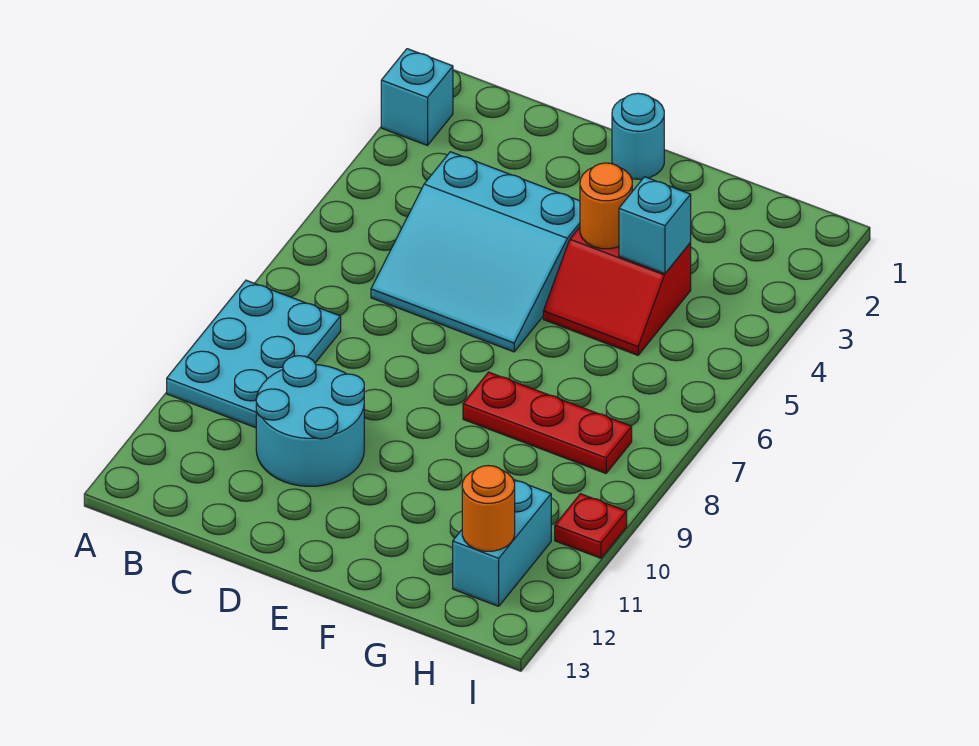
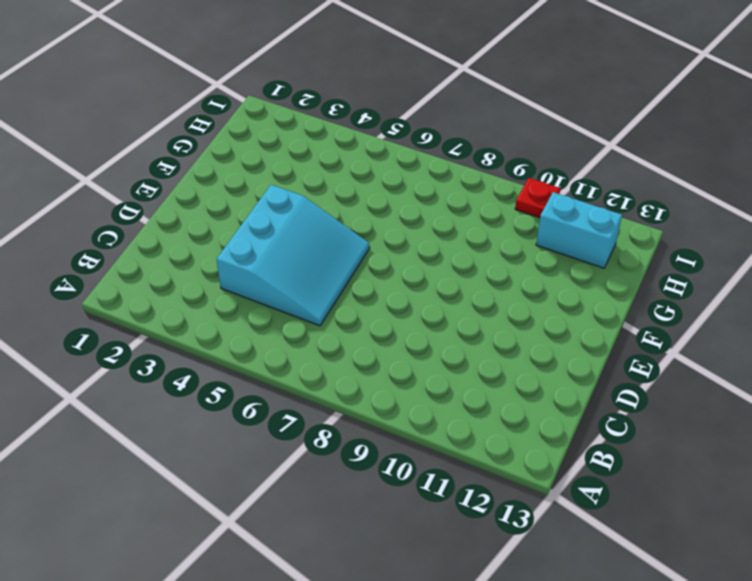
none -> cyan 1x1 brick [381,49,453,145]
none -> cyan 2x3 plate [167,280,341,428]
none -> cyan 2x2 round brick [256,356,364,486]

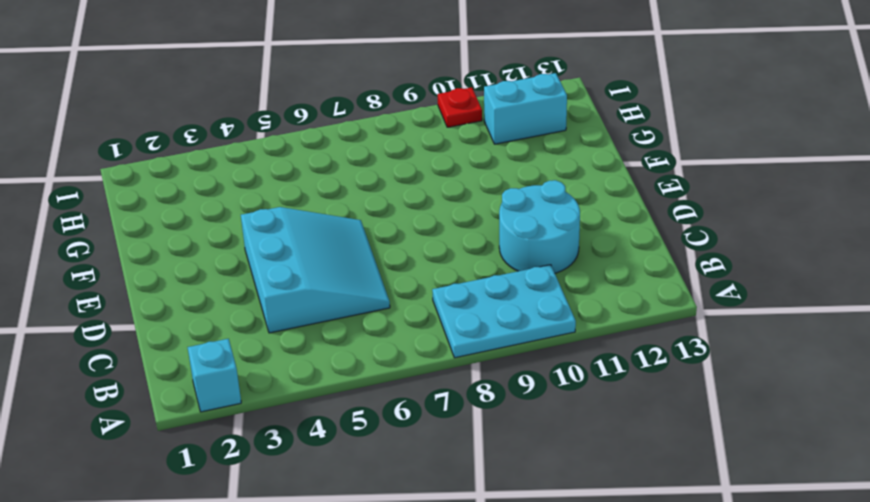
none -> cyan 1x1 round brick [612,93,664,179]
none -> red 2x2 slope [543,227,691,355]
none -> red 1x3 plate [463,372,632,473]

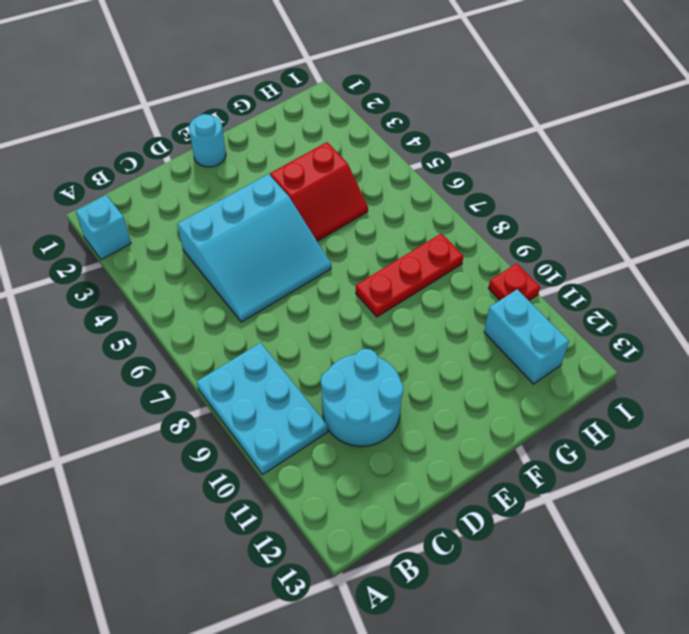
none -> orange 1x1 round brick [580,163,632,249]
none -> cyan 1x1 brick [619,177,691,274]
none -> orange 1x1 round brick [462,466,515,551]

